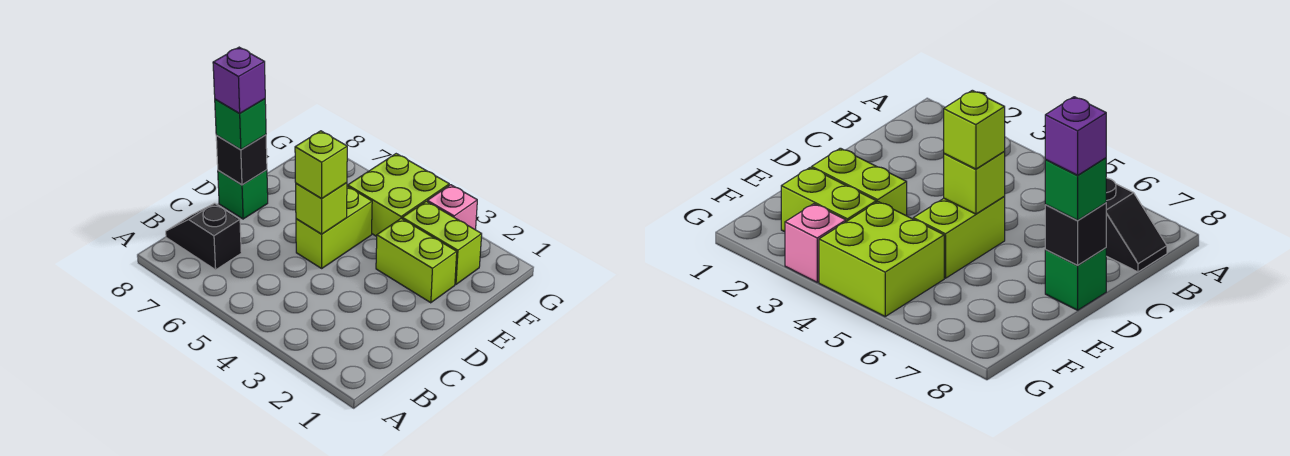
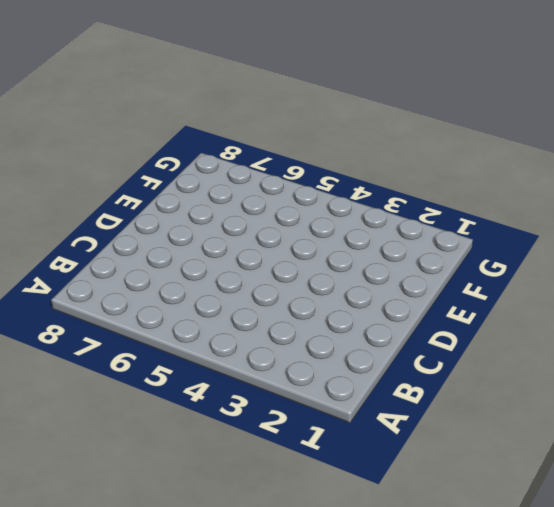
none -> black 1x2 slope [166,203,241,270]
none -> lime 1x2 brick [296,186,372,268]
none -> green 1x1 brick [218,170,268,219]

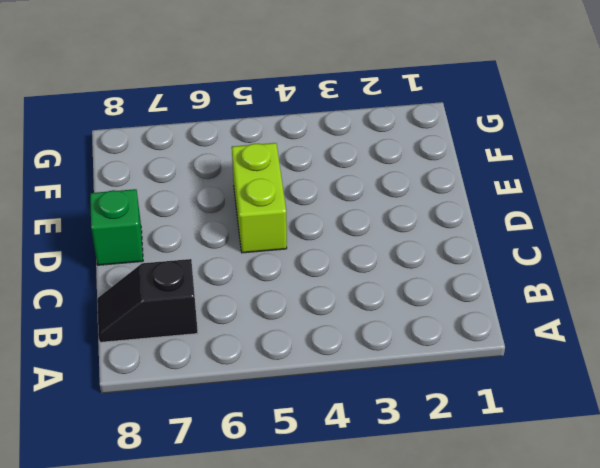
none -> lime 1x2 brick [376,218,457,303]
none -> lime 1x2 brick [402,201,482,284]
none -> lime 2x2 brick [348,154,449,237]

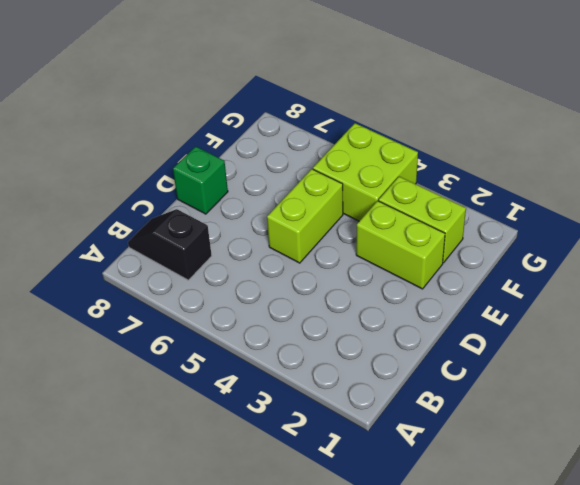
none -> pink 1x1 brick [427,185,477,230]
none -> lime 1x1 brick [296,183,347,234]
none -> black 1x1 brick [216,135,267,185]

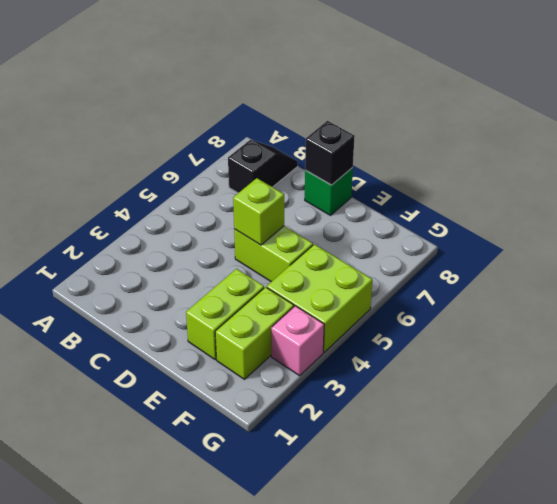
none -> lime 1x1 brick [295,131,347,199]
none -> green 1x1 brick [215,99,266,150]
none -> purple 1x1 brick [213,47,265,113]

